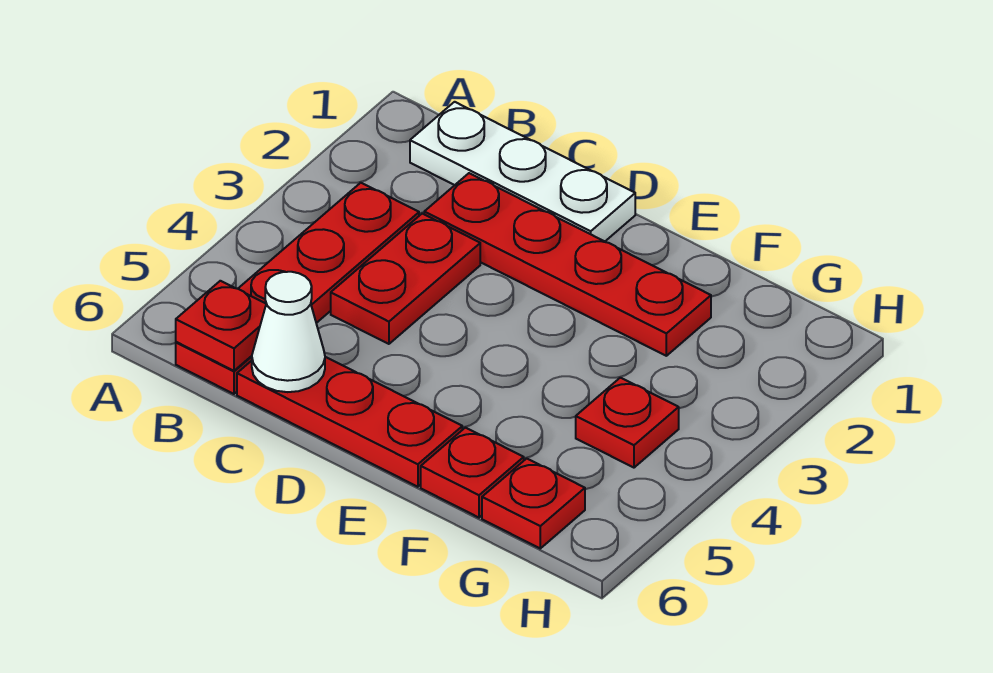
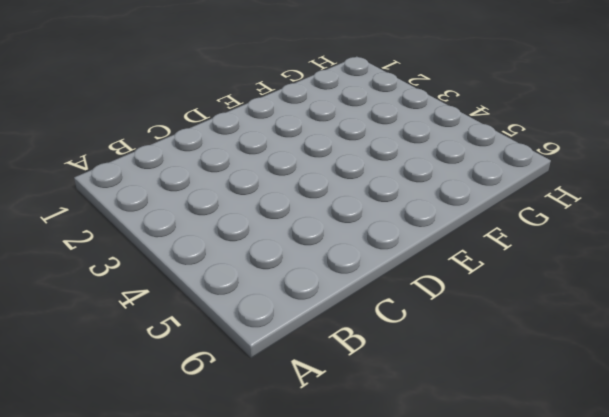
none -> white 1x3 plate [410,102,635,241]
none -> red 1x4 plate [176,183,419,394]

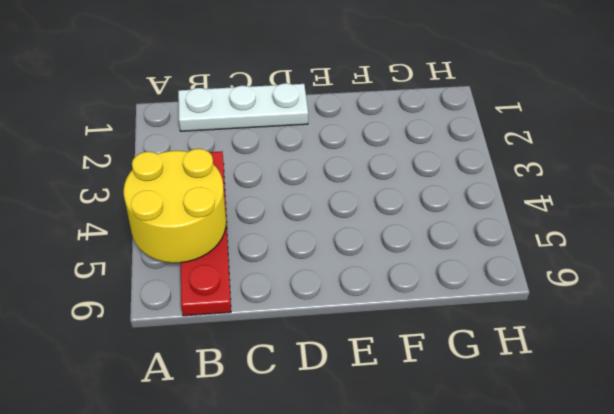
yellow 2x2 round brick [124,149,226,263] -> none
none -> red 1x4 plate [424,173,711,356]
none -> red 1x2 plate [331,214,480,344]

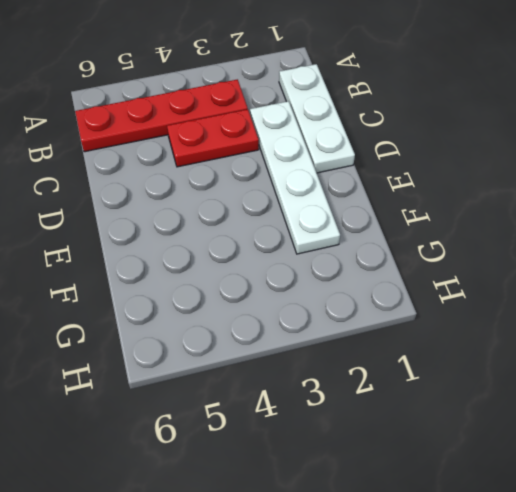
white 1x4 plate [250,101,340,254] -> red 1x4 plate [424,173,711,356]
none -> red 1x3 plate [237,357,462,487]
none -> red 1x1 plate [421,428,524,518]

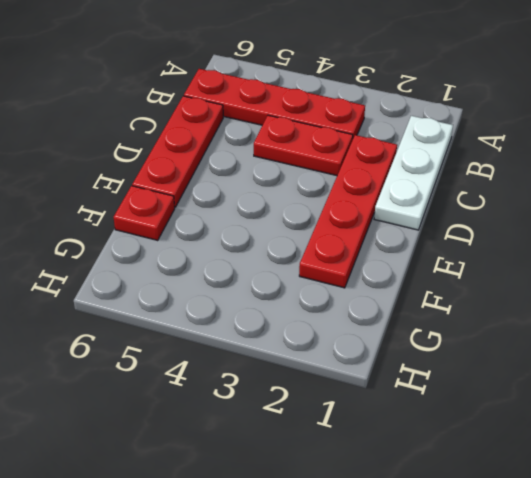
none -> red 1x1 plate [576,378,679,468]
none -> red 1x1 plate [482,458,585,548]

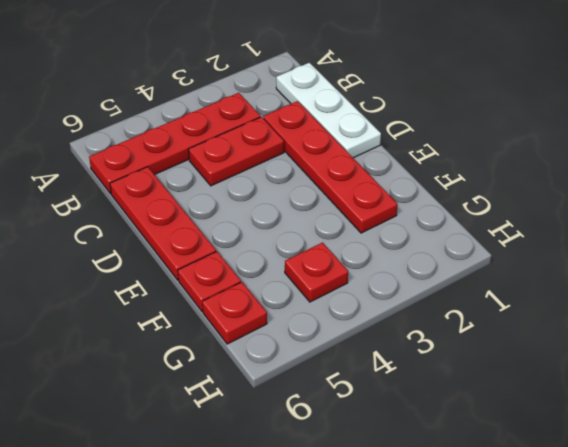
none -> red 1x1 plate [176,281,266,371]
none -> white 1x1 cone [252,272,325,392]

